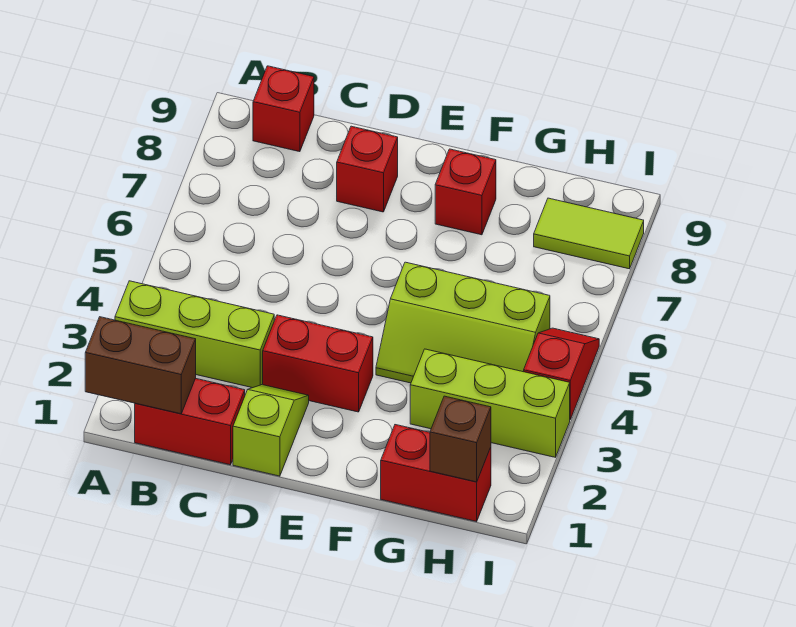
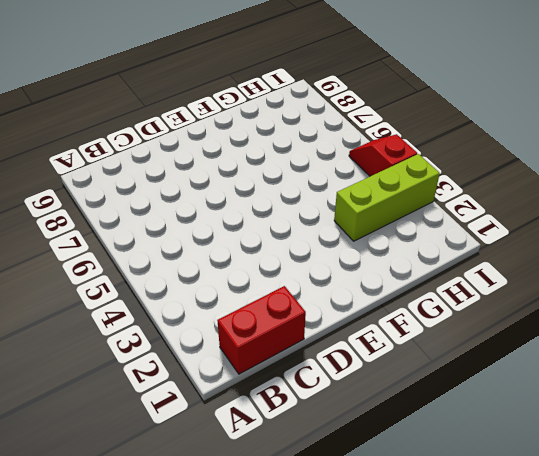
none -> lime 1x3 brick [115,281,274,388]
none -> red 1x1 brick [253,66,314,152]
none -> lime 1x2 slope [233,384,309,476]

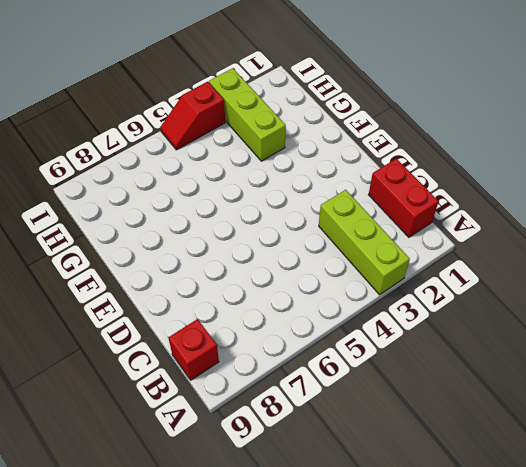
none -> lime 1x2 slope [233,384,309,476]
none -> red 1x2 brick [263,315,373,412]
none -> red 1x1 brick [337,126,398,212]

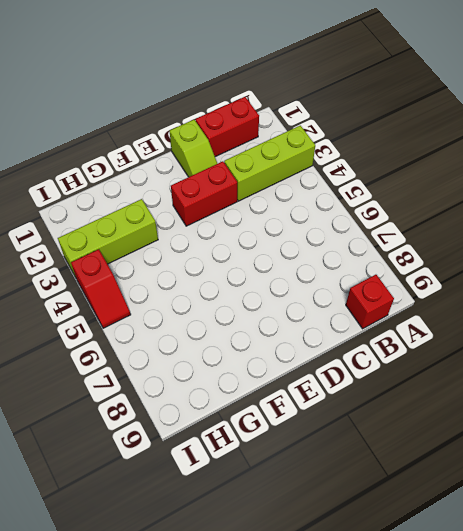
none -> red 1x1 brick [337,126,398,212]
none -> lime 2x3 slope [376,262,550,383]
none -> red 1x1 brick [435,149,496,235]

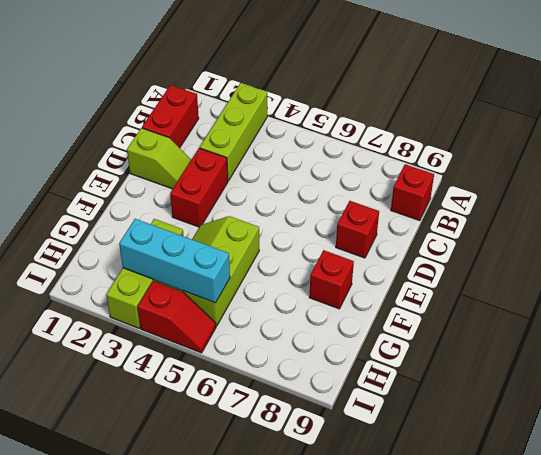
cyan 1x3 brick [119,219,230,303] -> none
none -> red 1x2 brick [381,425,491,522]
none -> lime 1x2 tile [534,198,644,269]
none -> brown 1x2 brick [85,317,196,414]

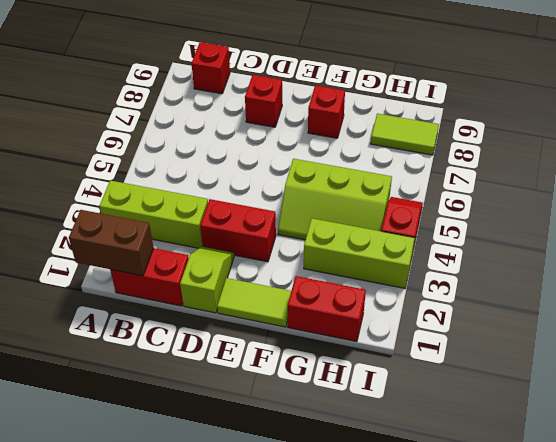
lime 1x2 tile [217,278,291,327] -> none
none -> brown 1x1 brick [430,396,491,482]

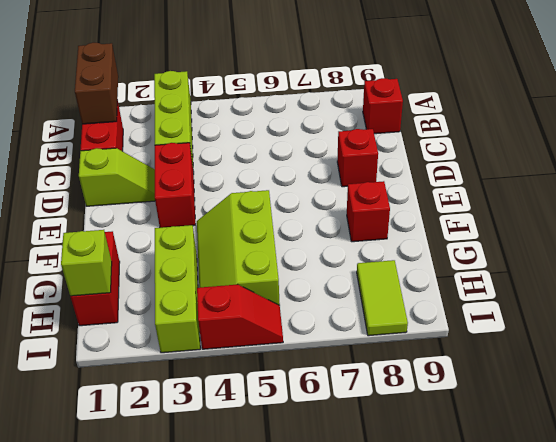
lime 1x1 brick [61,230,112,296] -> brown 1x1 brick [430,396,491,482]

